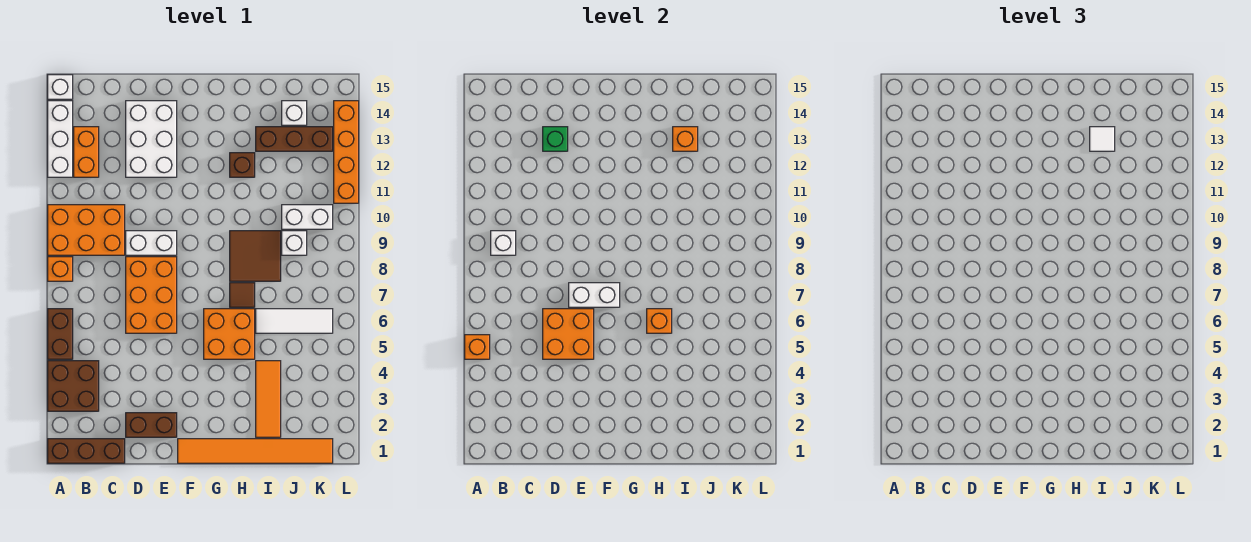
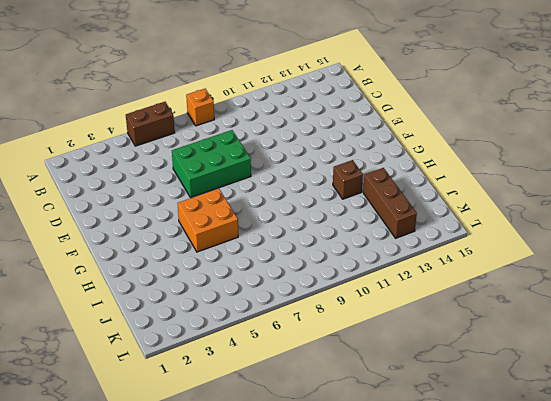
green 2x3 brick [172,130,251,198] -> orange 2x3 brick [126,257,177,333]
none -> brown 1x3 brick [48,439,125,463]
none -> brown 2x2 brick [48,361,99,411]
none -> orange 2x3 brick [48,205,125,255]
none -> white 1x3 brick [48,101,73,177]

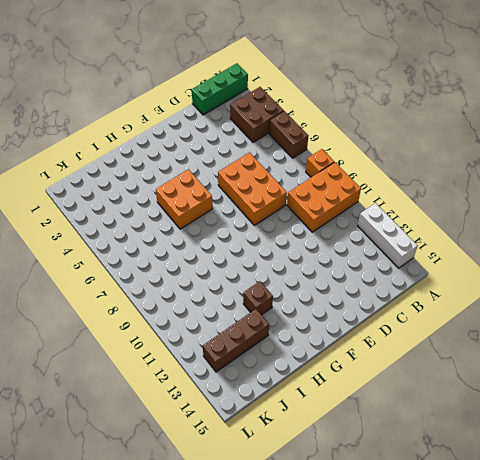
green 1x3 brick [192,63,248,115] -> brown 1x3 brick [48,439,125,463]
none -> white 1x1 brick [48,75,73,99]
none -> orange 1x2 brick [74,127,99,177]
none -> brown 1x2 brick [126,413,177,437]
none -> white 1x2 brick [126,231,177,255]

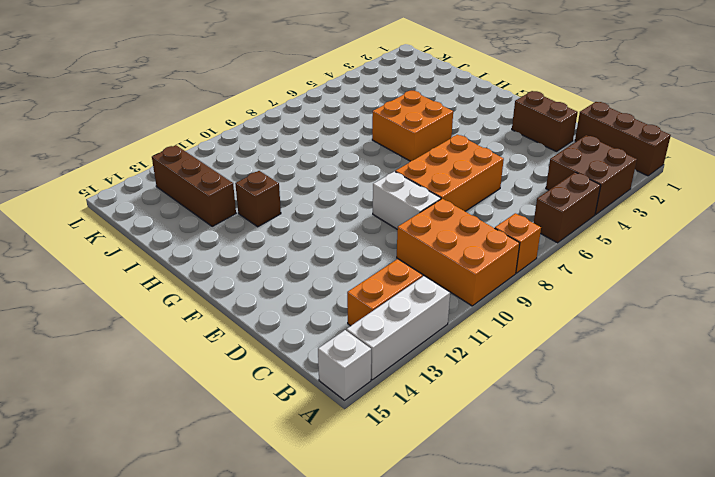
none -> white 2x3 brick [126,101,177,177]
none -> orange 1x6 tile [178,439,333,463]
none -> brown 1x1 tile [230,283,255,307]
none -> brown 2x2 tile [230,231,281,281]

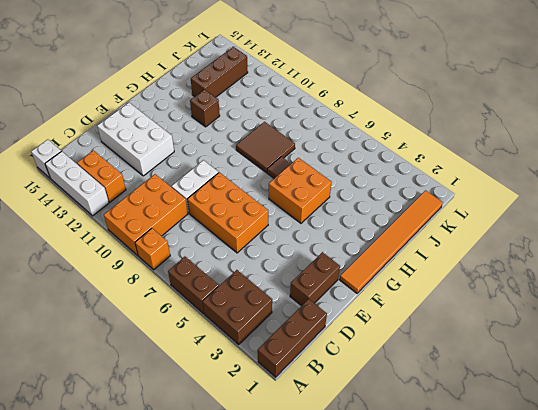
none -> orange 1x3 tile [256,361,281,437]
none -> white 1x3 tile [256,309,333,333]
none -> white 1x1 brick [282,231,307,255]
none -> white 1x2 brick [282,205,333,229]

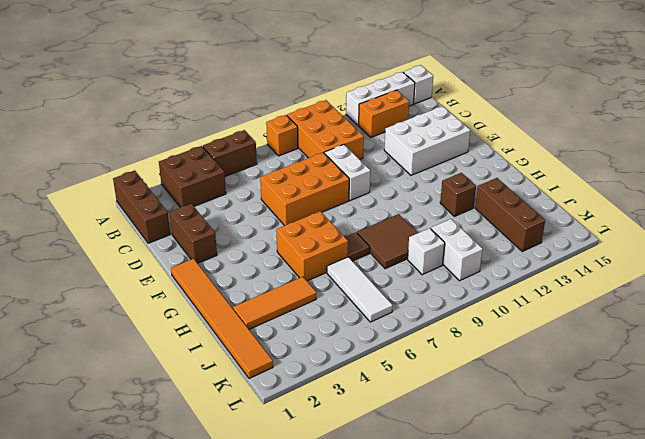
none -> white 1x1 brick [282,101,307,125]
none -> orange 1x4 brick [334,101,359,203]
none -> orange 1x1 brick [465,335,490,359]
none -> white 1x1 brick [491,231,516,255]

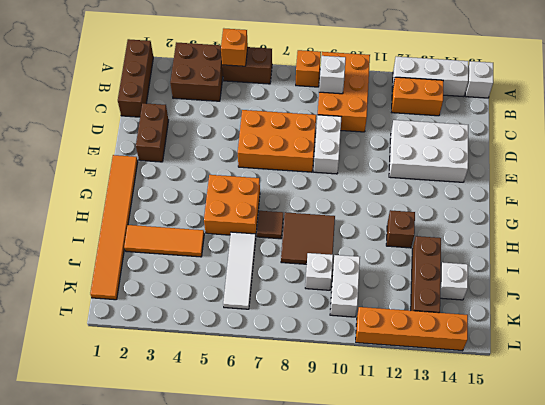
none -> orange 2x2 brick [543,309,594,359]
none -> green 1x1 brick [543,127,568,151]
none -> white 1x2 brick [569,283,620,307]
none -> orange 1x1 brick [647,309,672,333]

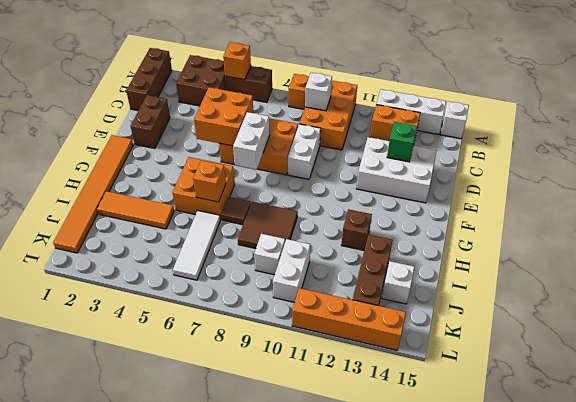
none -> orange 1x1 brick [673,127,698,151]
none -> white 1x1 tile [1090,127,1115,151]

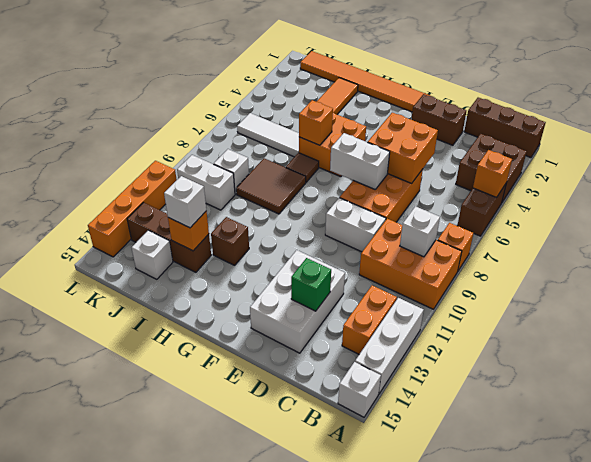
white 1x1 brick [164,176,206,228] -> white 1x1 tile [1090,127,1115,151]

